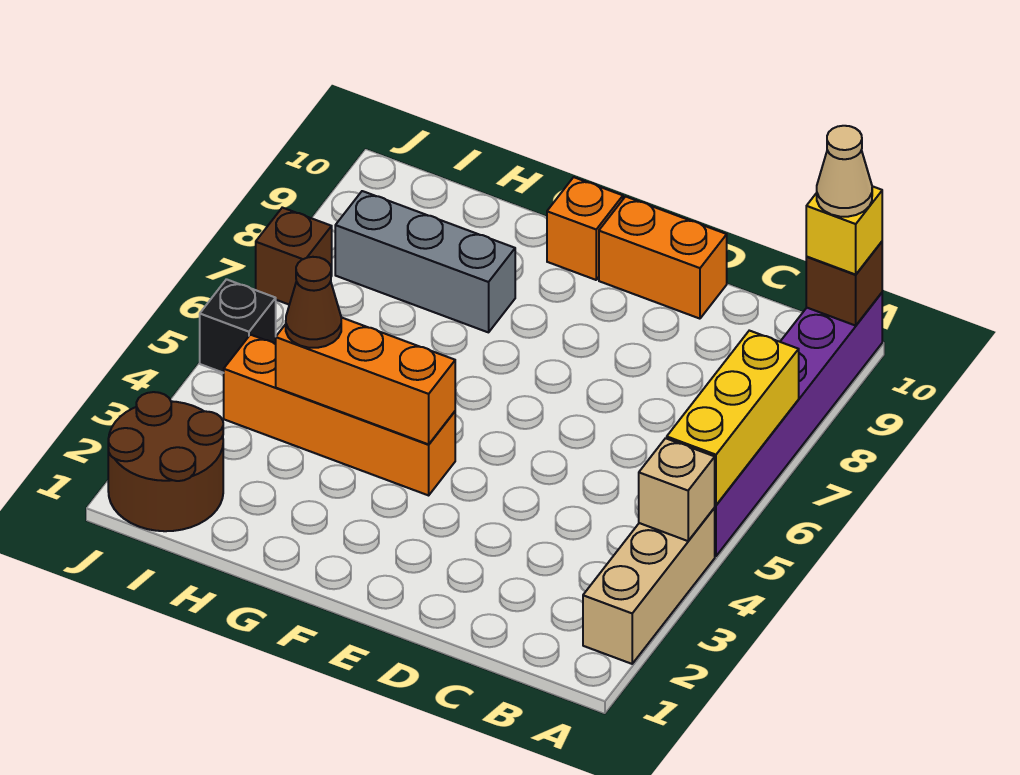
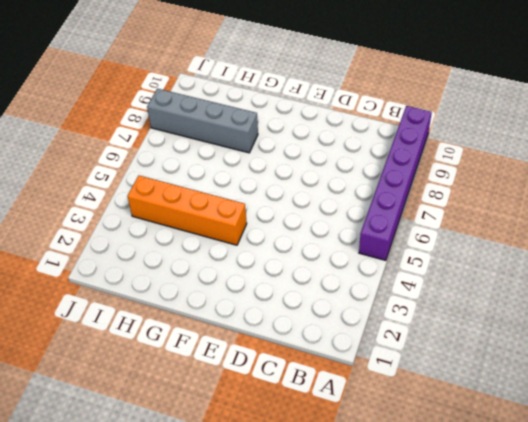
grey 1x4 brick [147,89,258,153] -> grey 1x3 brick [335,191,515,332]
none -> tan 1x3 brick [583,508,715,664]
none -> orange 1x2 brick [599,197,727,319]
none -> orange 1x1 brick [547,177,623,280]

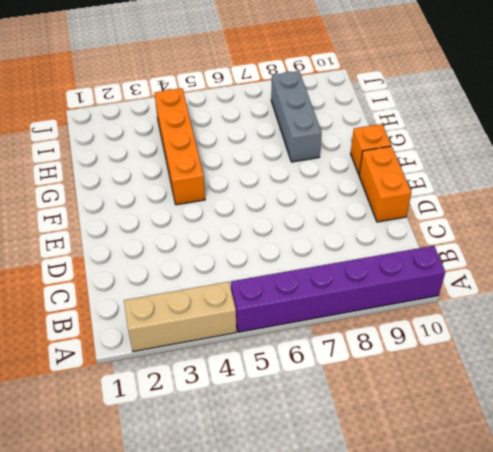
none -> brown 2x2 round brick [108,392,223,531]
none -> black 1x1 brick [200,279,276,373]
none -> brown 1x1 brick [256,208,332,305]

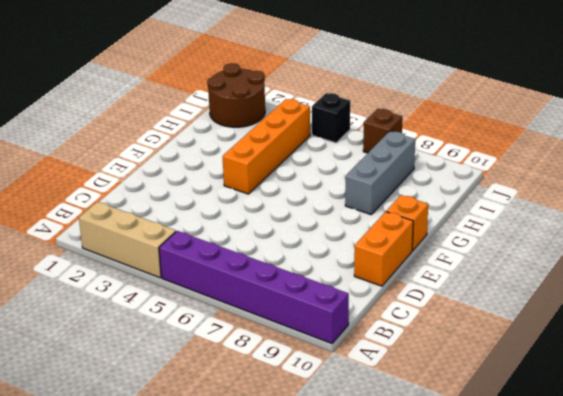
none -> tan 1x1 brick [639,438,715,541]
none -> yellow 1x3 brick [667,331,799,505]
none -> brown 1x1 brick [806,242,882,326]

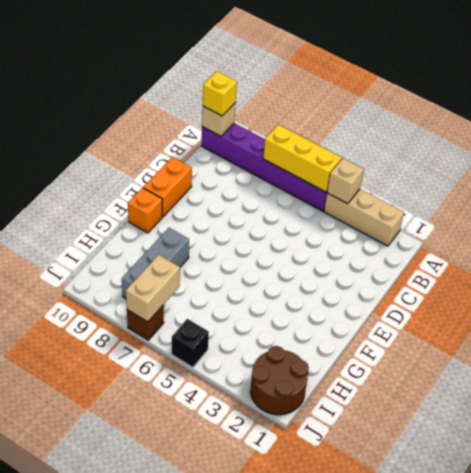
tan 1x1 brick [202,103,236,136] -> brown 1x1 brick [806,242,882,326]
tan 1x2 brick [126,255,180,322] -> none
none -> orange 1x4 brick [224,335,455,495]
none -> orange 1x3 brick [276,317,455,444]
none -> brown 1x1 cone [286,257,341,348]

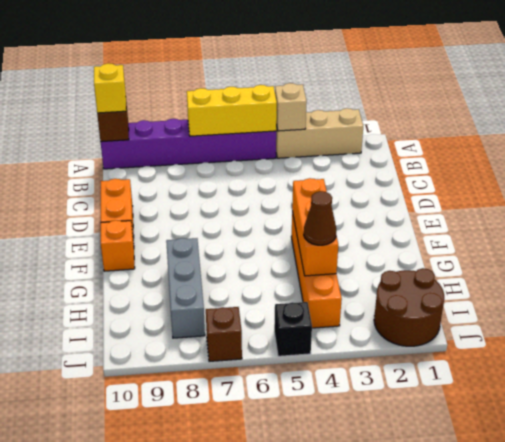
none -> tan 1x1 cone [817,126,872,217]

